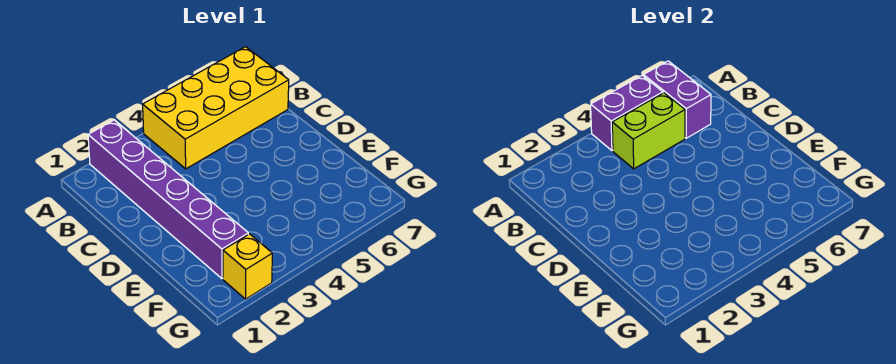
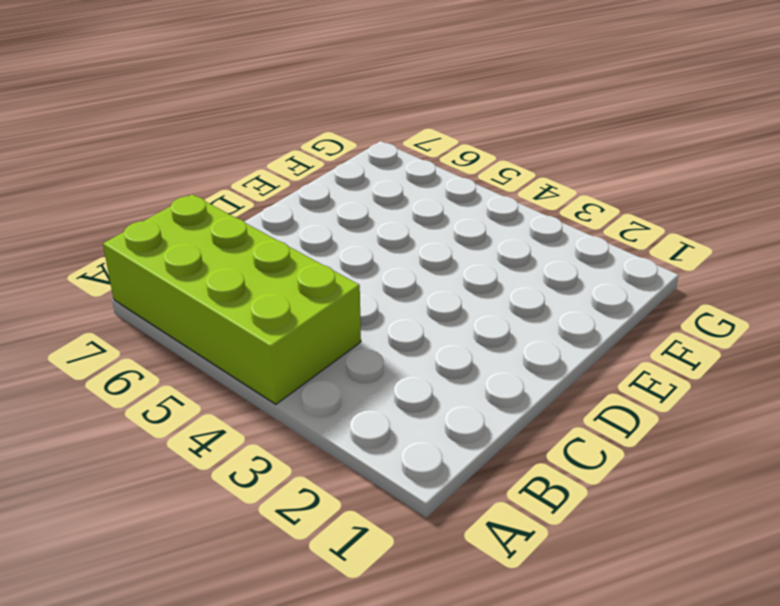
lime 2x4 brick [103,194,361,404] -> yellow 2x4 brick [143,47,289,169]
none -> purple 1x6 brick [88,120,248,279]
none -> yellow 1x1 brick [223,234,272,299]

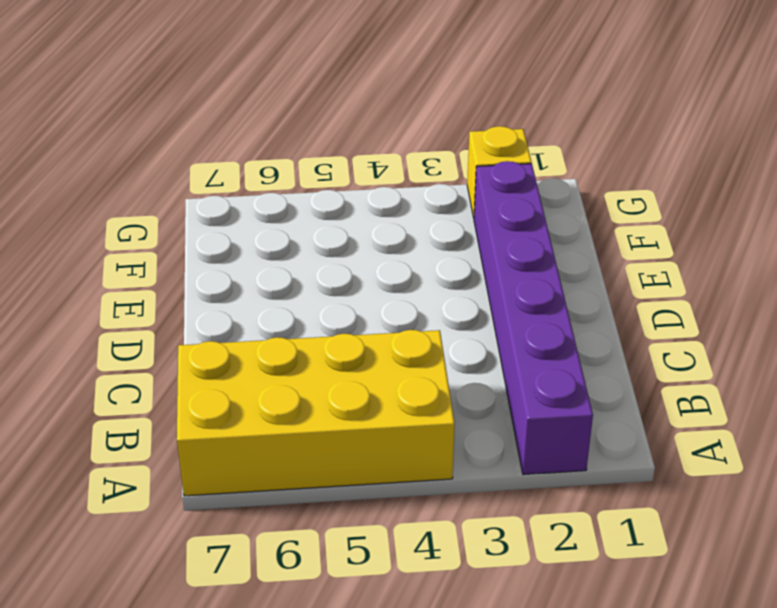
none -> purple 1x2 brick [591,75,663,151]
none -> purple 1x2 brick [643,61,711,138]

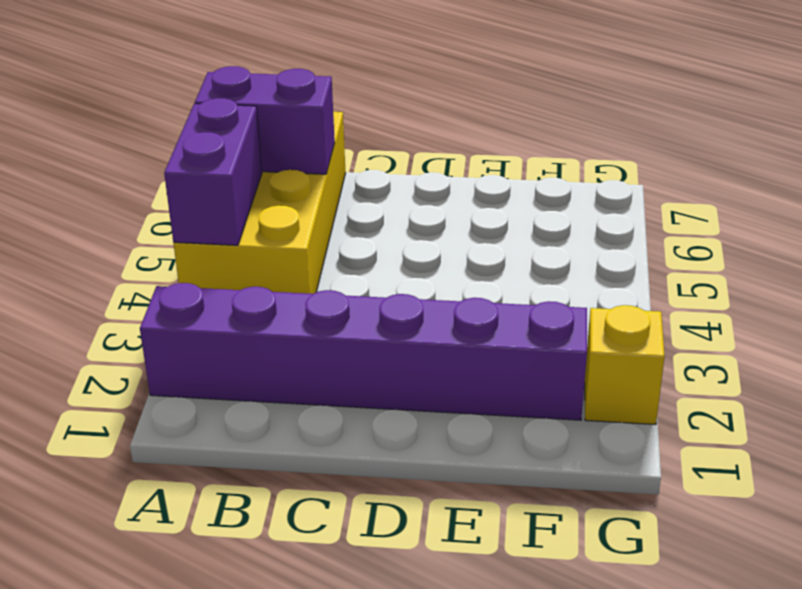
none -> lime 1x2 brick [612,93,685,169]

